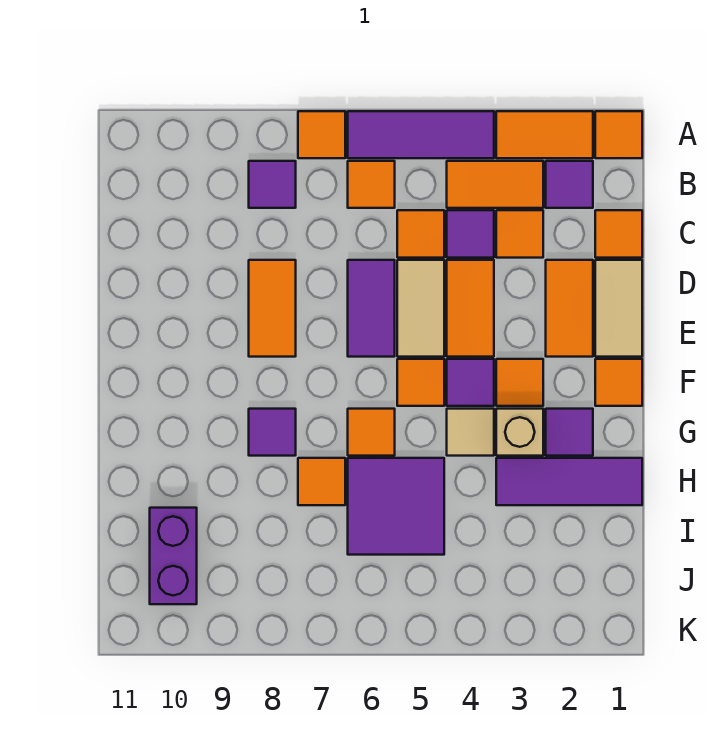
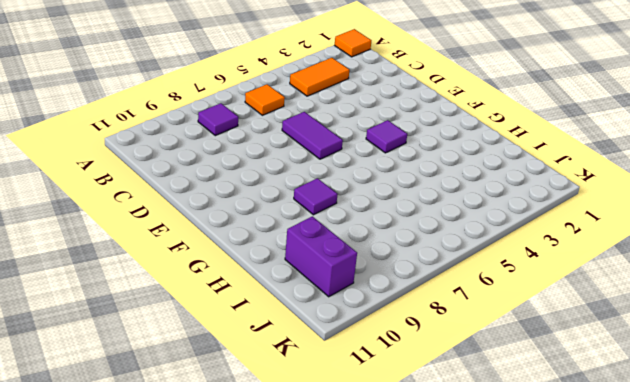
none -> orange 1x2 tile [496,111,593,158]
none -> purple 1x3 tile [348,111,494,158]
none -> orange 1x1 tile [298,111,345,158]
none -> purple 1x1 tile [546,161,593,208]

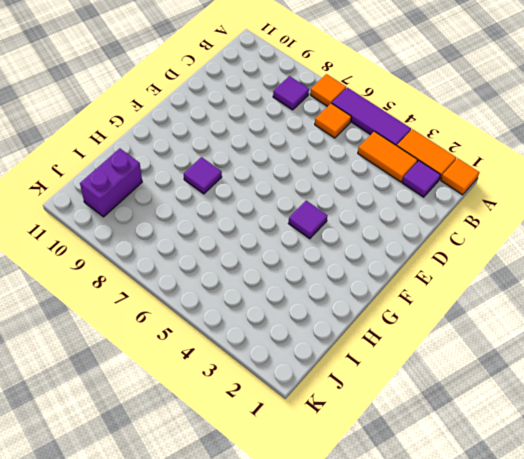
none -> orange 1x1 tile [595,210,642,258]
none -> orange 1x1 tile [496,210,543,258]
none -> purple 1x1 tile [447,210,494,258]
none -> orange 1x1 tile [397,210,444,258]

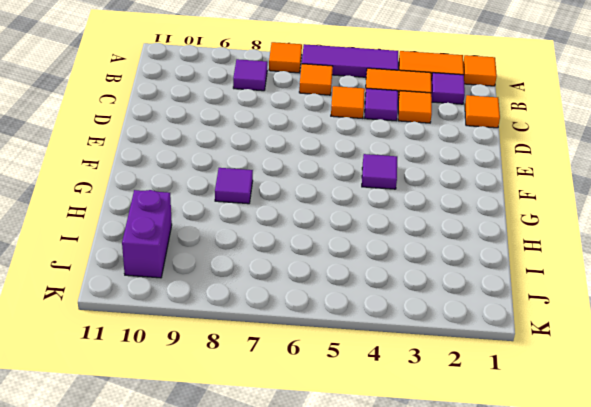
none -> tan 1x2 tile [595,260,642,357]
none -> orange 1x2 tile [546,260,593,357]
none -> orange 1x2 tile [447,260,494,357]
none -> tan 1x2 tile [397,260,444,357]

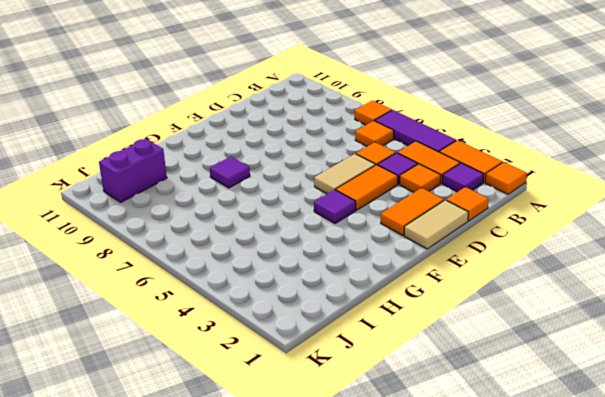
none -> purple 1x1 tile [249,161,296,208]
none -> purple 1x2 tile [348,260,395,357]
none -> orange 1x2 tile [249,260,296,357]
none -> orange 1x1 tile [595,359,642,406]

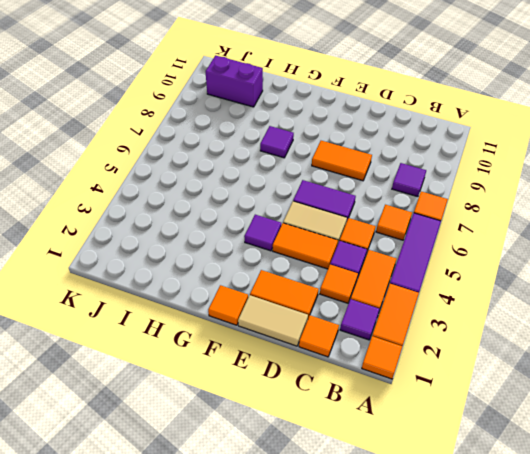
none -> orange 1x1 tile [496,359,543,406]
none -> orange 1x1 tile [397,359,444,406]
none -> purple 1x1 tile [546,409,593,456]
none -> tan 1x1 brick [496,409,543,456]

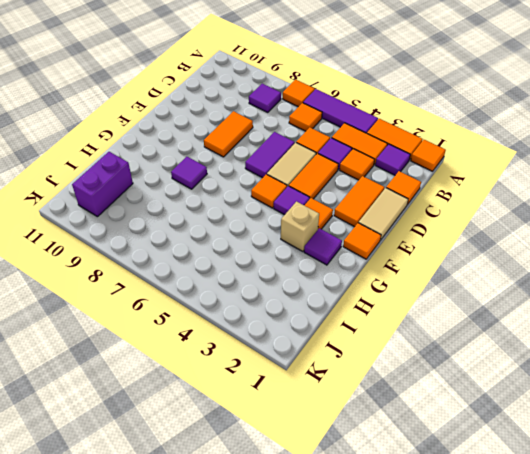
none -> tan 1x1 tile [447,409,494,456]
none -> orange 1x1 tile [348,409,395,456]
none -> purple 1x3 tile [496,458,642,505]
none -> purple 2x2 tile [348,458,444,555]

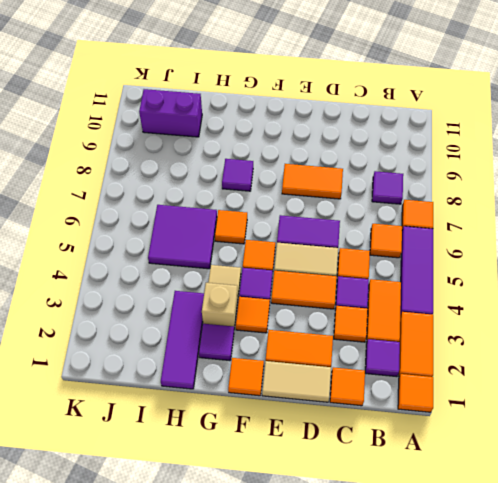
none -> orange 1x1 tile [298,458,345,505]

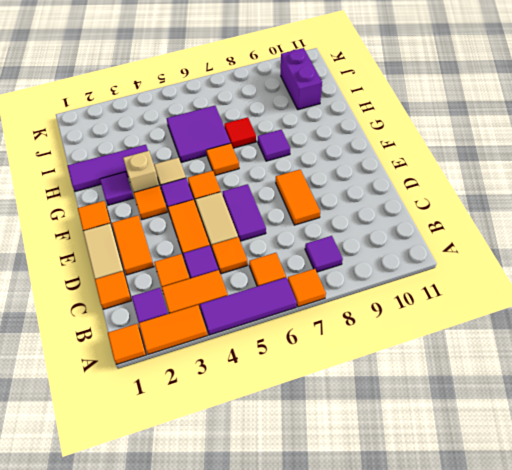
red 1x1 tile [224,117,256,148] -> orange 1x1 tile [298,458,345,505]

